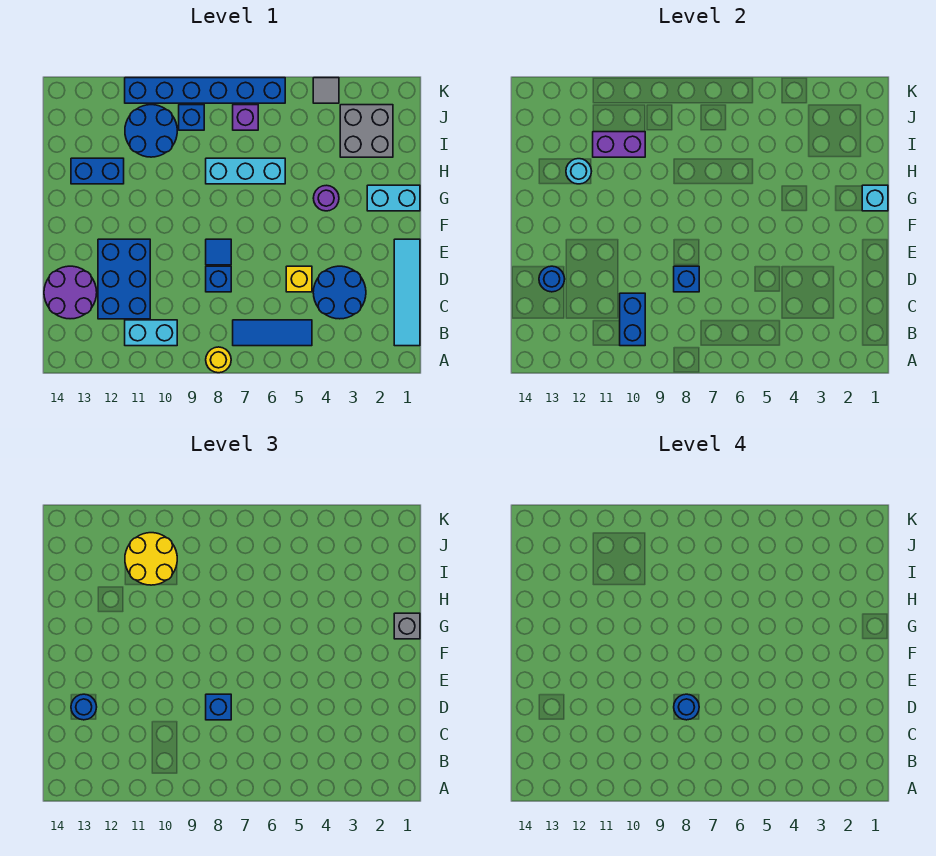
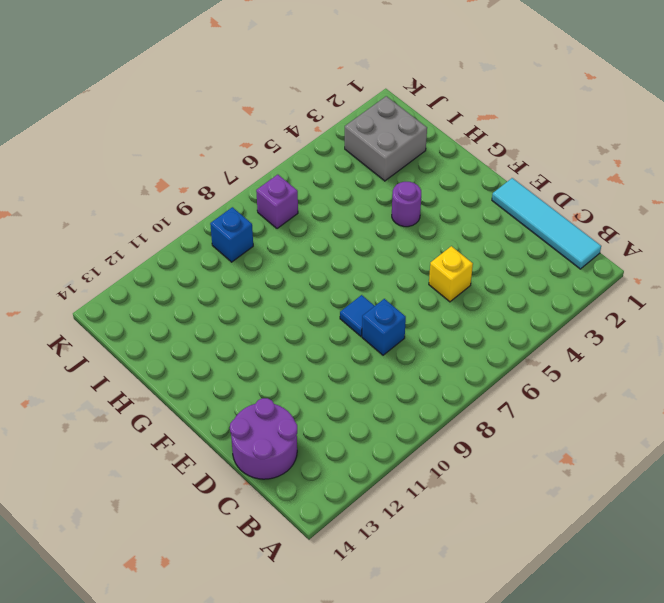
none -> yellow 1x1 round brick [206,347,231,373]
none -> blue 1x3 tile [233,320,312,346]
none -> cyan 1x2 brick [125,320,177,346]
none -> blue 2x2 round brick [313,266,366,319]

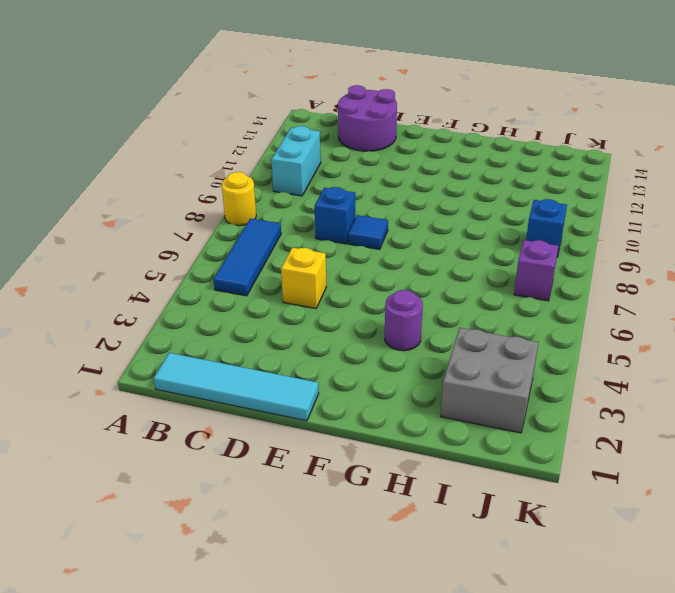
none -> blue 2x2 round brick [313,266,366,319]
none -> blue 2x3 brick [98,239,150,319]
none -> cyan 1x2 brick [367,185,420,211]
none -> cyan 1x3 brick [206,158,285,184]

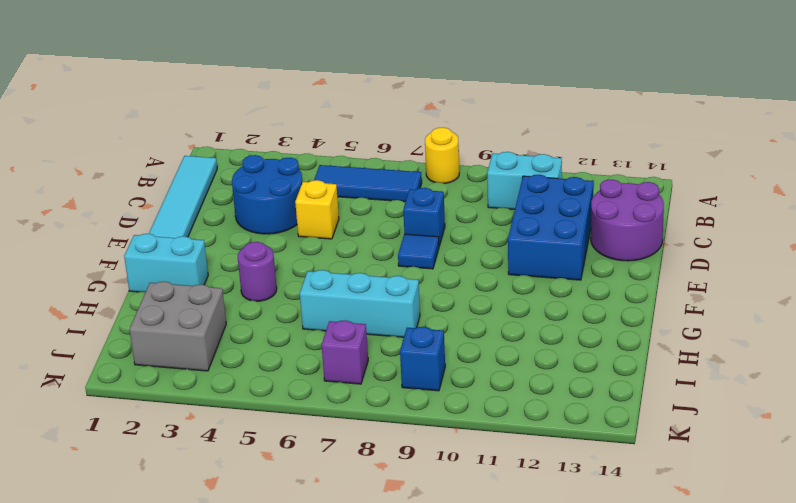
none -> blue 1x2 brick [71,158,124,184]
none -> blue 2x2 round brick [125,105,177,157]
none -> grey 1x1 tile [313,78,339,103]
none -> blue 1x6 brick [125,78,285,103]

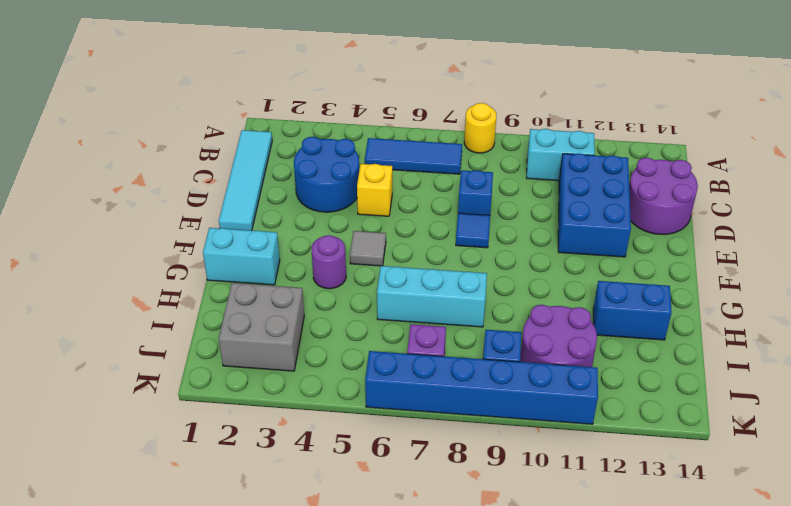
grey 1x1 tile [350,231,386,266] -> grey 1x1 tile moved to [313,78,339,103]
purple 2x2 round brick [520,305,597,367] -> blue 2x2 round brick [125,105,177,157]
none -> blue 1x2 brick [620,293,645,346]
none -> blue 1x1 brick [674,266,699,292]
none -> blue 1x1 round brick [539,266,565,292]
none -> cyan 1x1 brick [862,185,888,211]

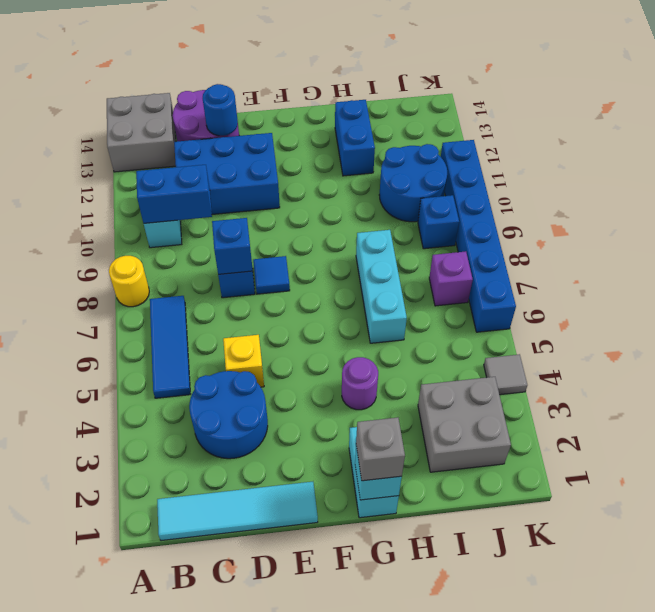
grey 2x2 brick [107,93,176,172] -> none
none -> cyan 1x1 round brick [566,159,592,184]
none -> purple 1x2 brick [593,132,645,157]
none -> blue 1x1 brick [206,694,231,720]
none -> blue 1x1 round brick [71,694,97,720]

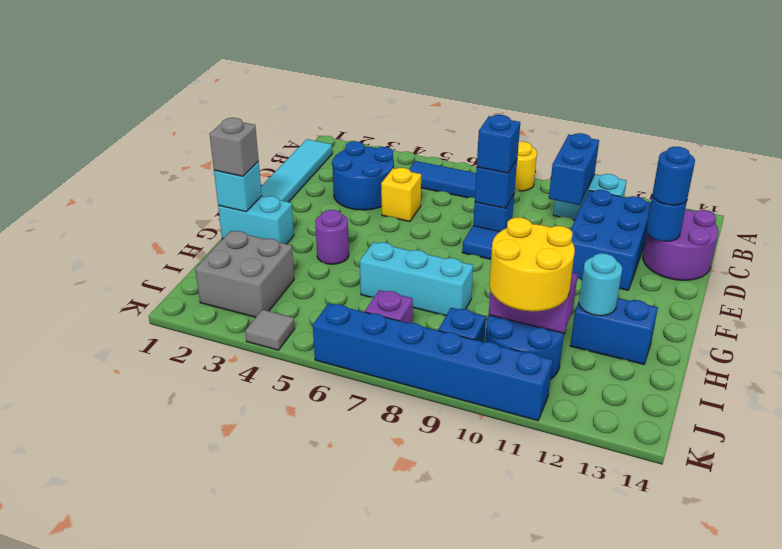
none -> blue 1x1 round brick [674,694,699,720]

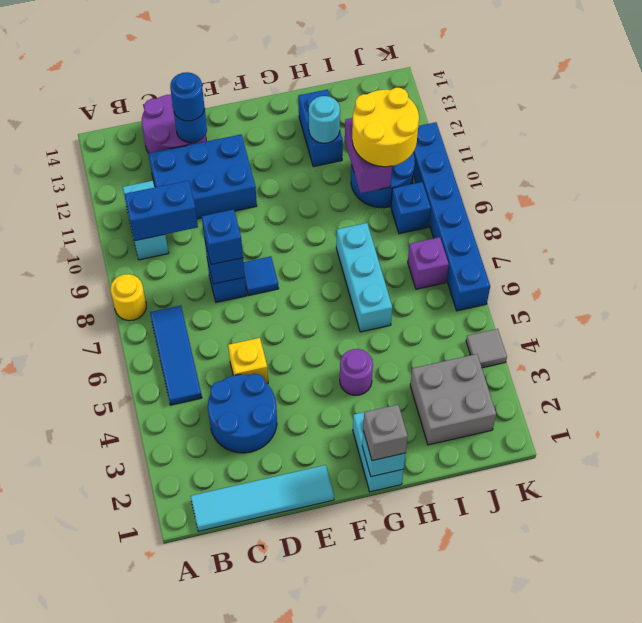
none -> blue 1x1 round brick [674,694,699,720]

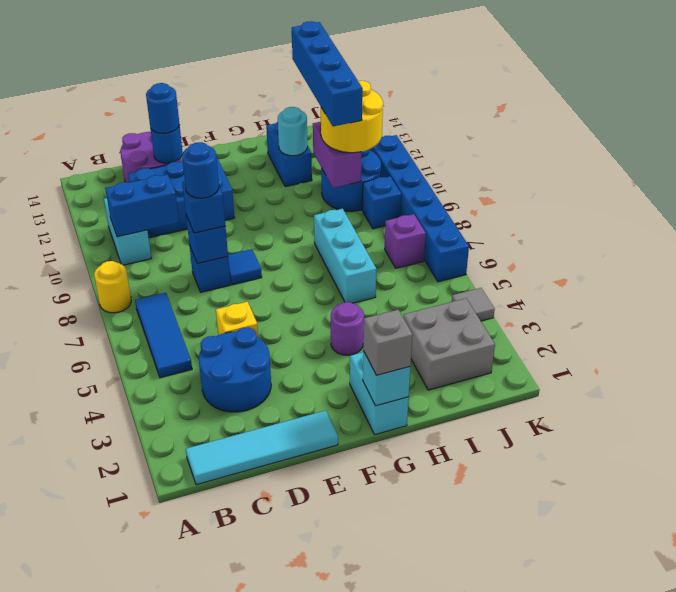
blue 1x4 brick [292,21,363,126] -> none

